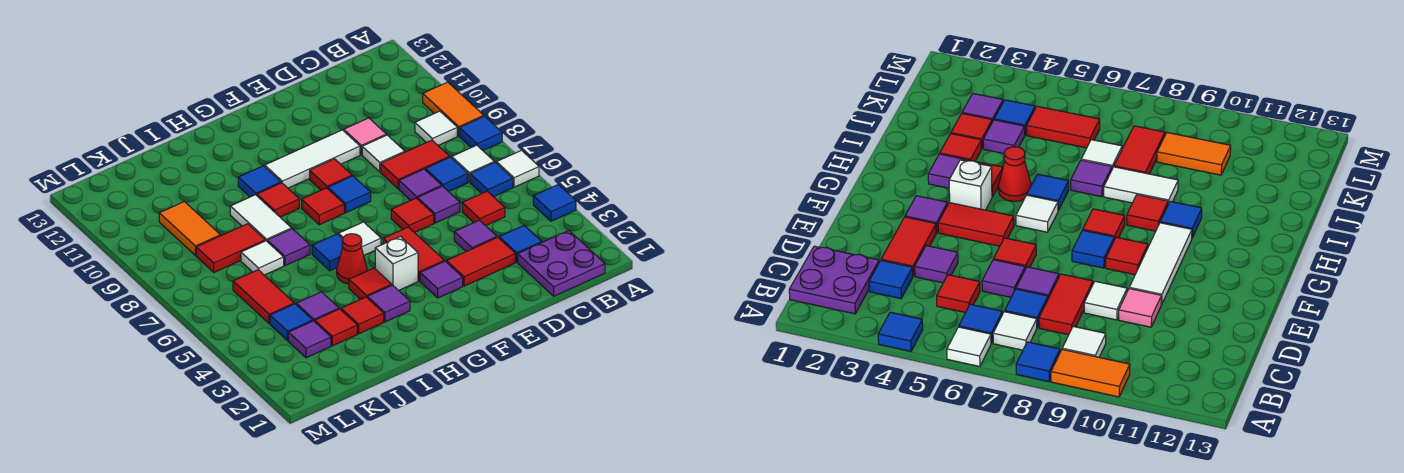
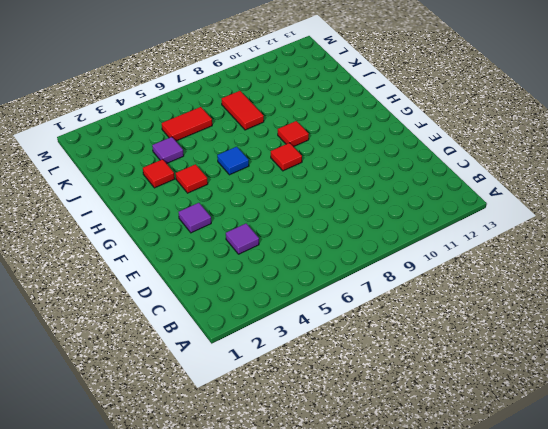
none -> blue 1x1 tile [533,185,576,221]
none -> white 1x1 tile [497,150,539,187]
none -> blue 1x1 tile [460,116,502,150]
none -> orange 1x2 tile [423,82,484,136]

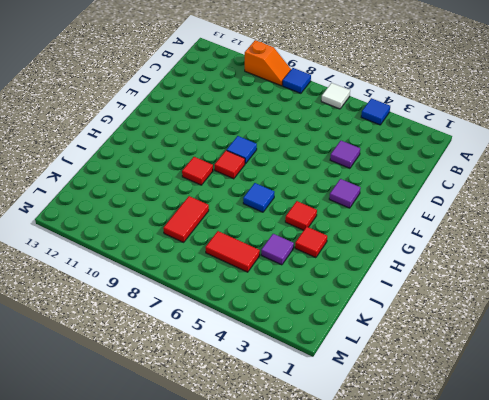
orange 1x2 slope [245,40,291,86] -> orange 1x2 tile [423,82,484,136]
none -> purple 2x2 plate [518,231,605,296]
none -> blue 1x1 tile [470,162,513,197]
none -> white 1x1 tile [452,145,494,182]
none -> white 1x1 tile [415,111,457,145]

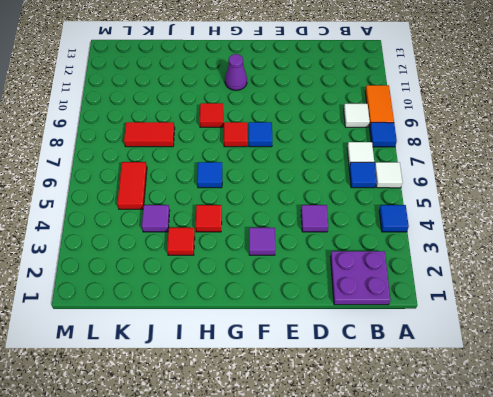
purple 1x1 cone [225,54,247,90] -> none
none -> blue 1x1 tile [499,226,542,262]
none -> red 1x1 tile [462,191,505,226]
none -> blue 1x1 tile [425,157,468,192]
none -> red 1x2 tile [381,140,450,189]

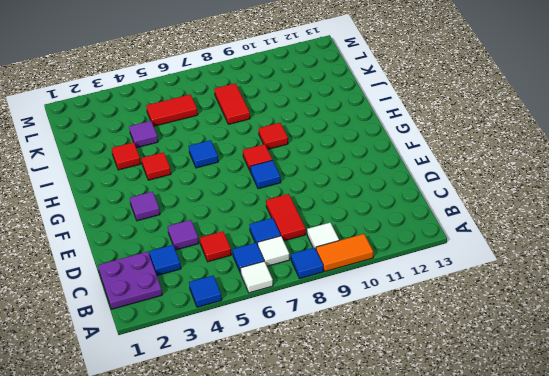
none -> red 1x2 tile [447,237,515,286]
none -> purple 1x1 tile [418,186,460,223]
none -> purple 1x1 tile [399,169,442,200]
none -> white 1x1 tile [362,135,405,172]

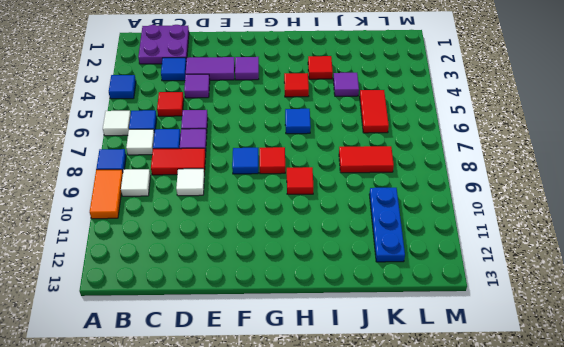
purple 1x2 tile [186,57,235,80] -> red 1x2 tile [447,237,515,286]
blue 1x3 plate [369,188,405,262] -> orange 1x2 tile [159,202,220,255]
none -> pink 1x1 tile [344,118,386,155]
none -> red 1x1 tile [391,198,434,233]
none -> white 1x3 tile [265,130,360,188]
none -> red 1x2 tile [383,227,444,281]

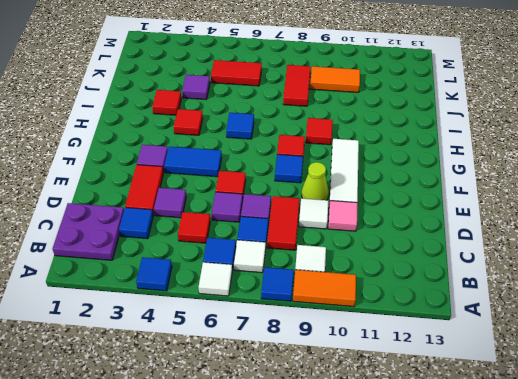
lime 1x1 cone [302,162,329,200] -> none
blue 1x2 tile [164,147,222,177] -> red 1x2 tile [383,227,444,281]
none -> red 1x1 tile [310,159,352,190]
none -> white 1x1 brick [375,237,418,290]
none -> white 1x1 tile [338,222,381,255]
none -> purple 1x1 tile [367,285,410,322]

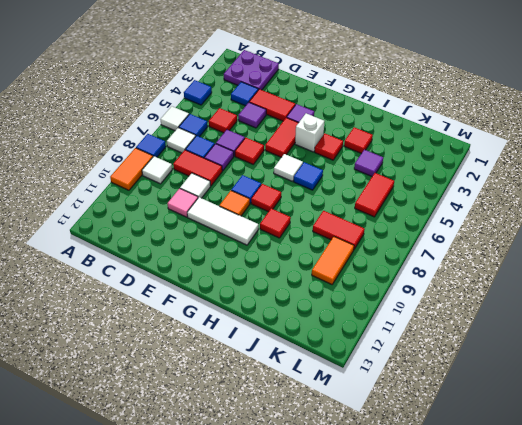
orange 1x1 tile [220,191,250,216] -> red 1x1 tile [310,159,352,190]
none -> purple 1x1 tile [367,285,410,322]
none -> red 1x1 cone [337,234,367,284]
none -> blue 1x1 tile [238,166,281,197]
none -> purple 1x1 tile [267,229,310,266]

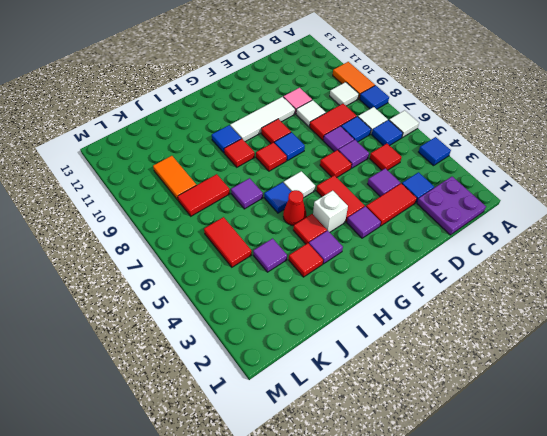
none -> white 1x2 tile [230,195,292,241]
none -> red 1x1 tile [315,309,357,346]
none -> white 1x1 tile [241,241,284,275]
none -> purple 1x1 tile [288,321,331,358]

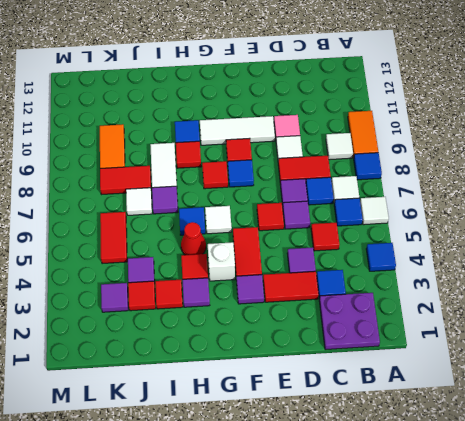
none -> blue 1x1 tile [270,304,313,340]

